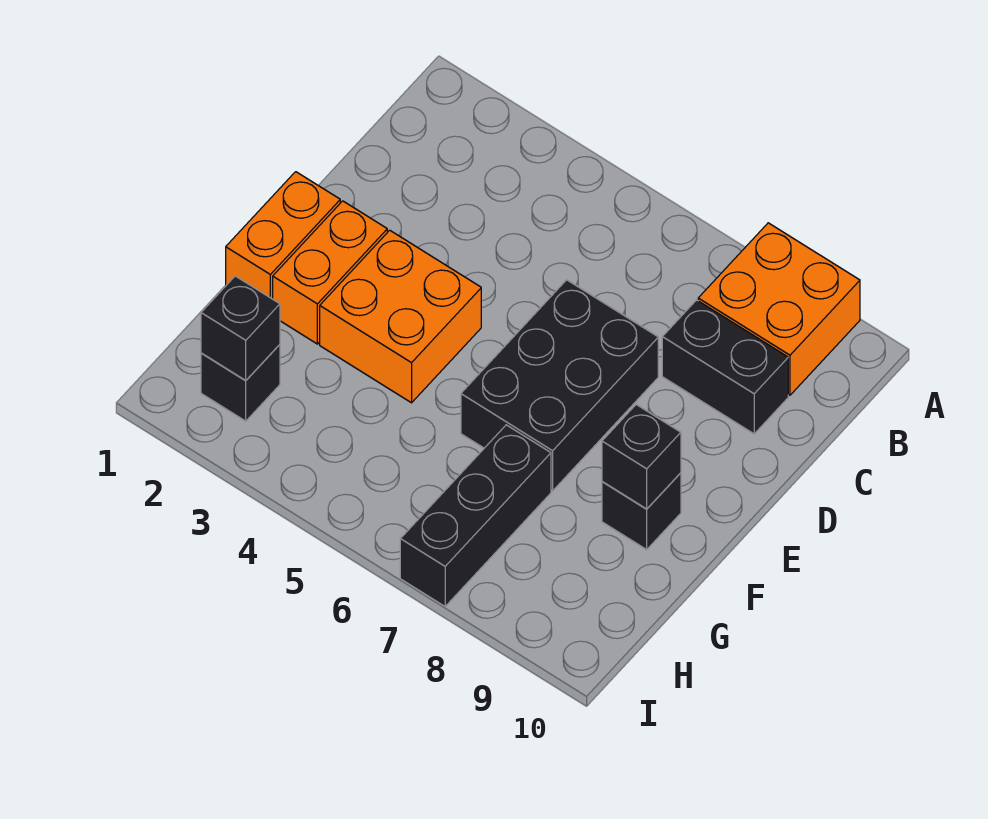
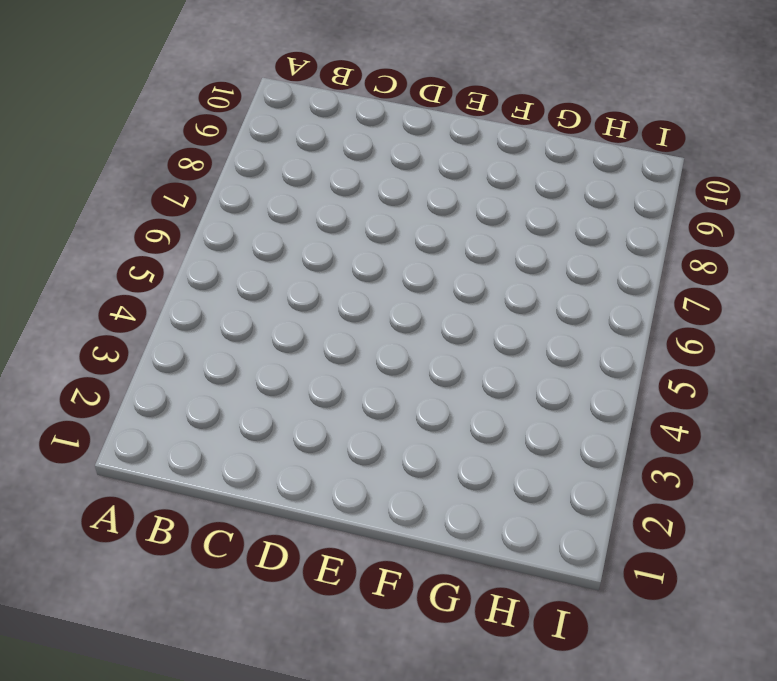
none -> orange 2x2 brick [698,223,860,395]
none -> black 1x2 brick [662,300,788,434]

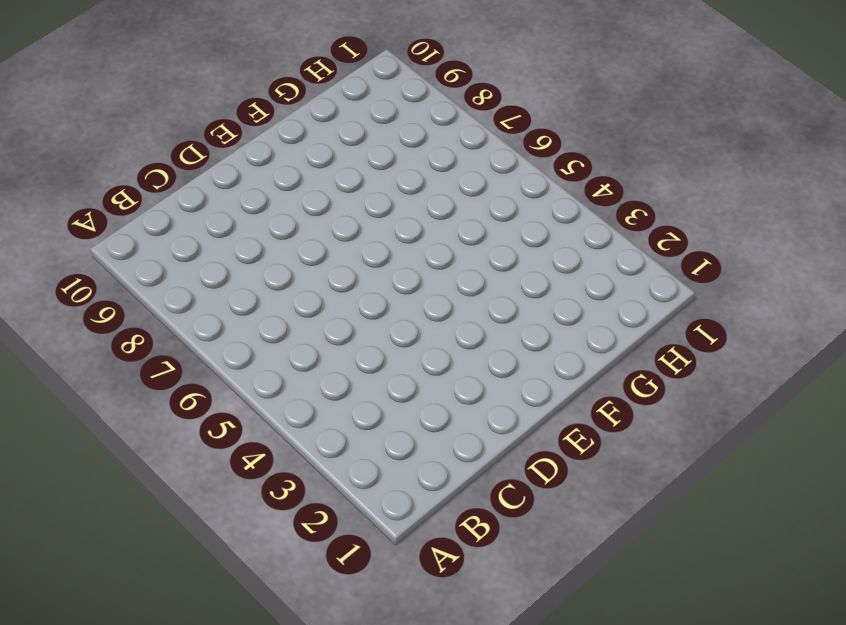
none -> orange 2x2 brick [698,223,860,395]
none -> black 1x2 brick [662,300,788,434]

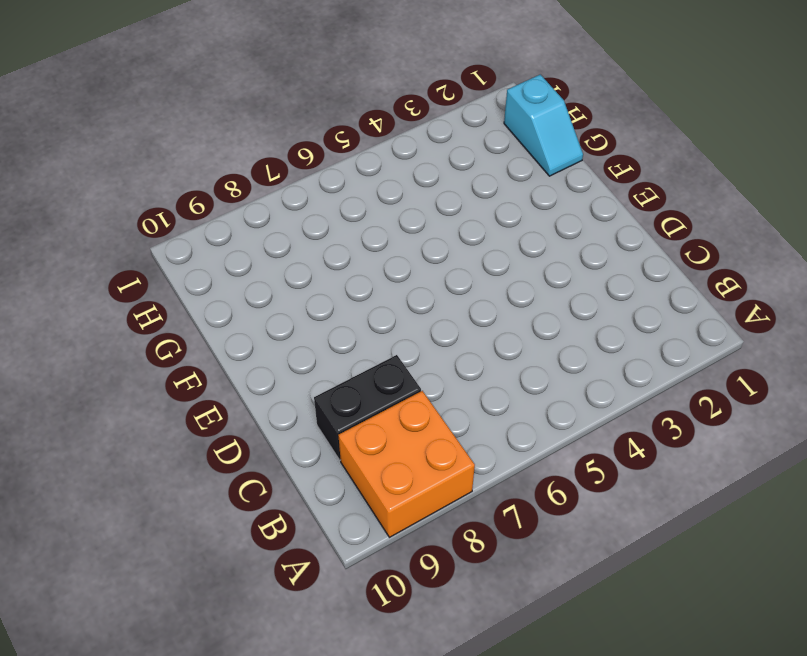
cyan 1x2 slope [504,75,583,176] -> none
none -> black 2x3 brick [461,280,658,491]
none -> orange 1x2 brick [226,172,340,299]

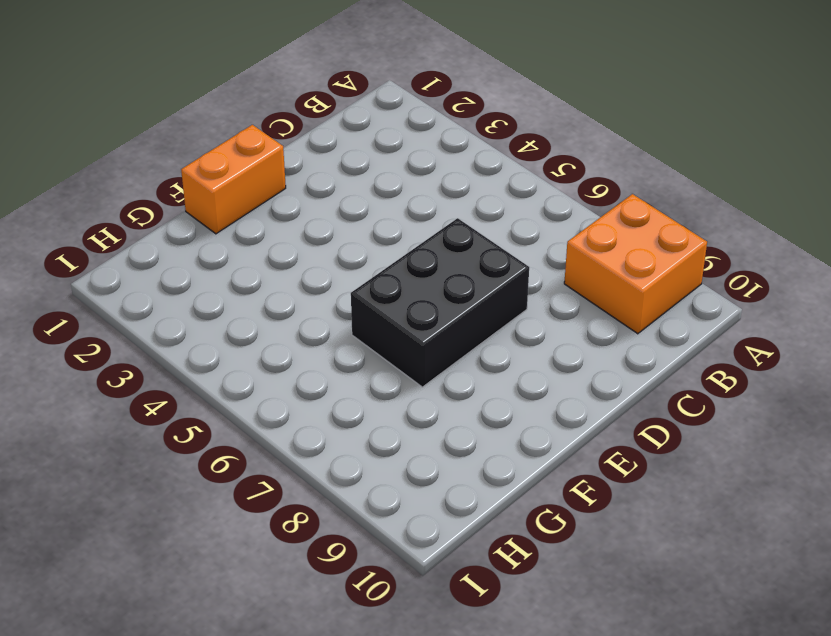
none -> black 1x2 brick [662,300,788,434]
none -> orange 1x2 brick [273,201,387,344]

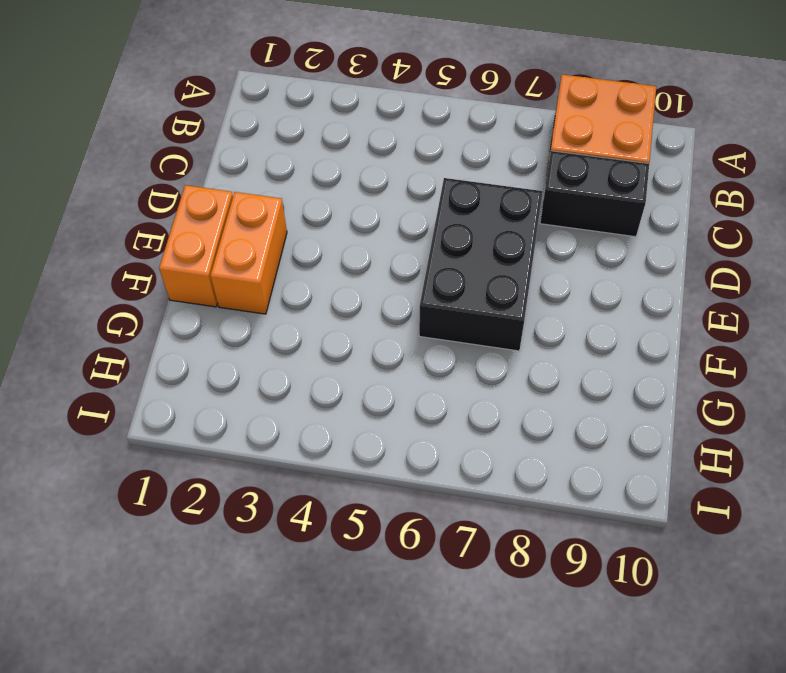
none -> orange 2x2 brick [320,230,481,403]
none -> black 1x1 brick [602,473,681,549]

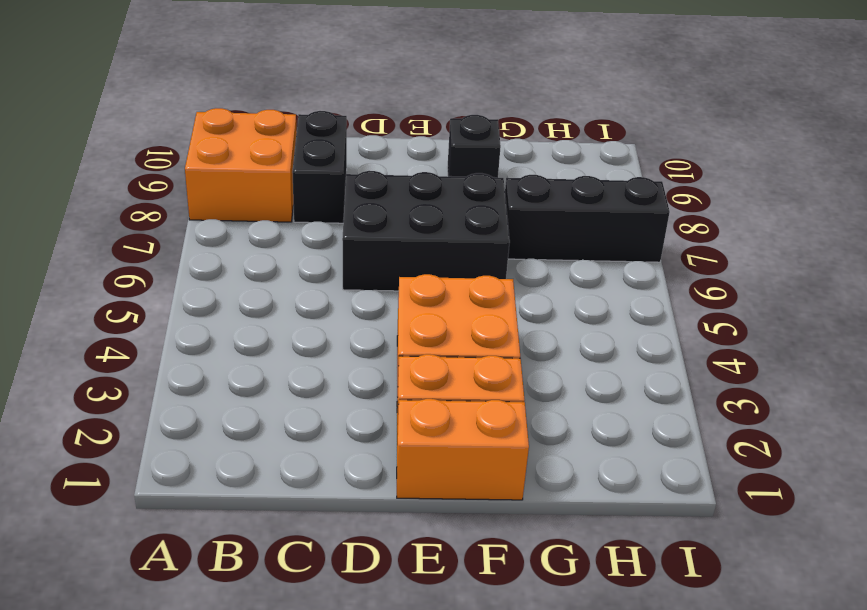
none -> black 1x1 brick [201,345,280,421]
none -> black 1x1 brick [602,405,681,509]

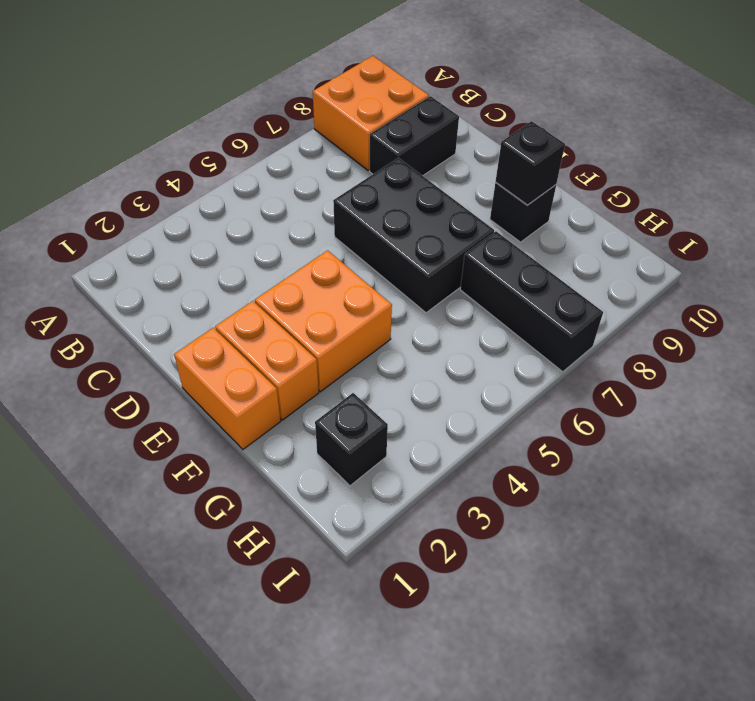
none -> black 1x1 brick [201,276,280,381]

